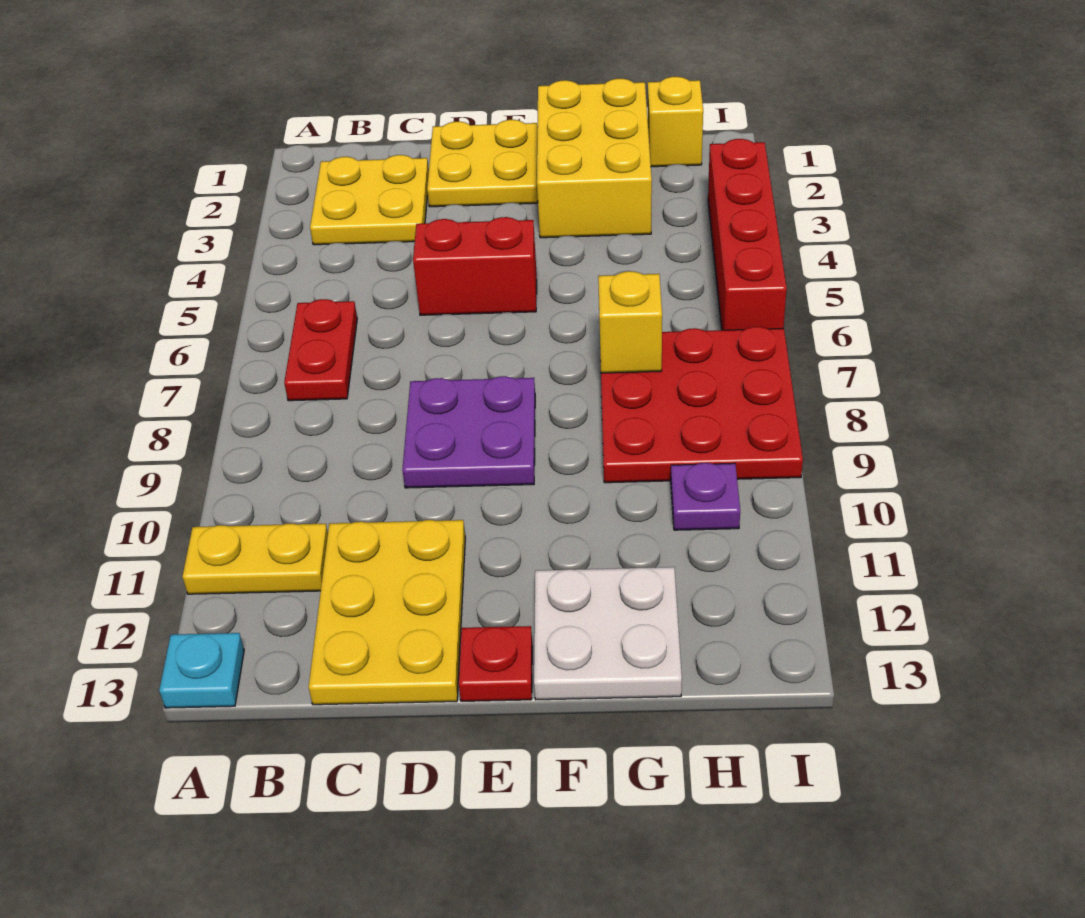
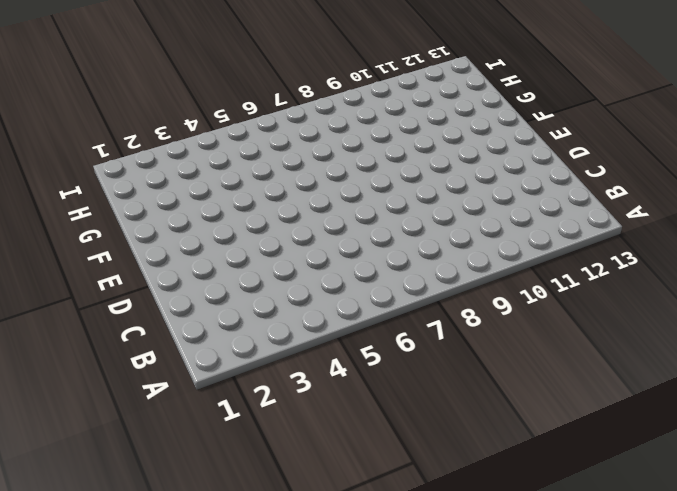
none -> yellow 1x2 plate [182,524,328,594]
none -> cyan 1x1 plate [159,633,244,708]
none -> yellow 2x2 plate [310,155,429,245]

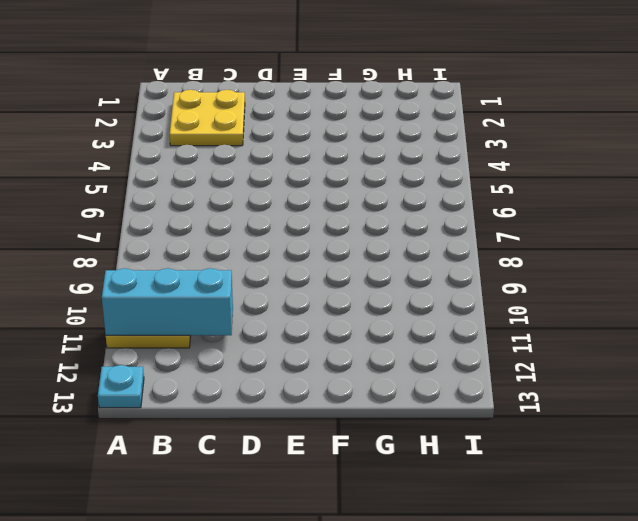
cyan 1x3 brick [102,268,233,335] -> none
none -> red 1x2 plate [284,299,357,401]
none -> yellow 2x3 plate [309,520,465,705]
none -> yellow 2x2 plate [427,120,538,207]

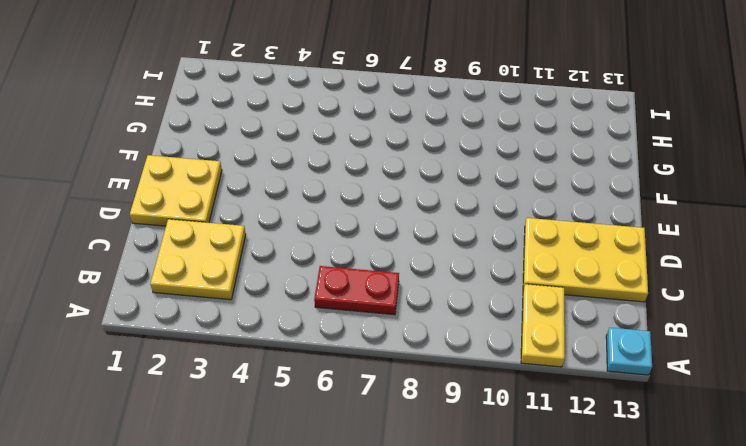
none -> red 1x2 brick [413,217,537,315]
none -> purple 2x2 plate [402,376,535,488]
none -> red 1x1 plate [459,626,532,701]

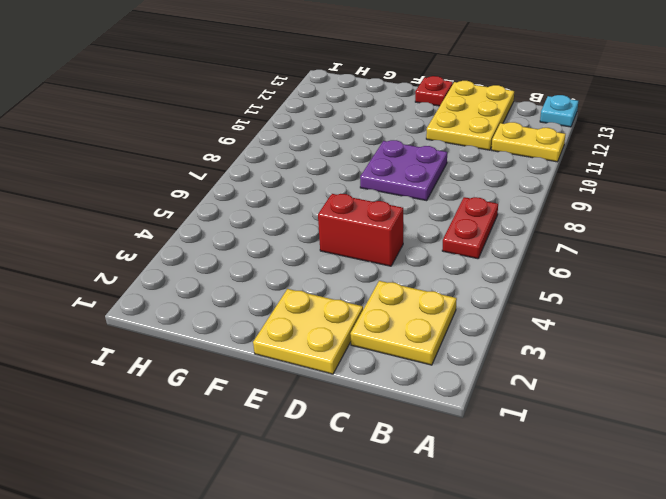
none -> yellow 2x3 brick [537,79,652,238]
none -> white 2x2 plate [534,567,682,700]
none -> red 3x3 plate [600,327,803,483]

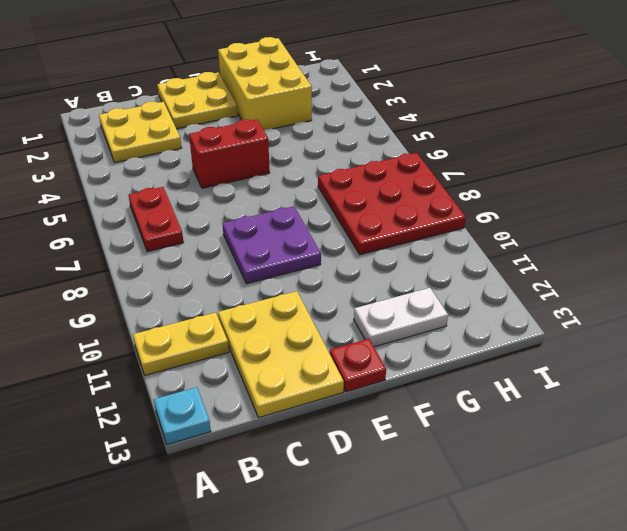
white 1x2 plate [354,288,448,347] -> white 2x2 plate [534,567,682,700]
none -> yellow 1x1 brick [648,77,703,167]
none -> purple 1x1 plate [671,463,740,530]
none -> red 1x4 brick [708,139,787,330]

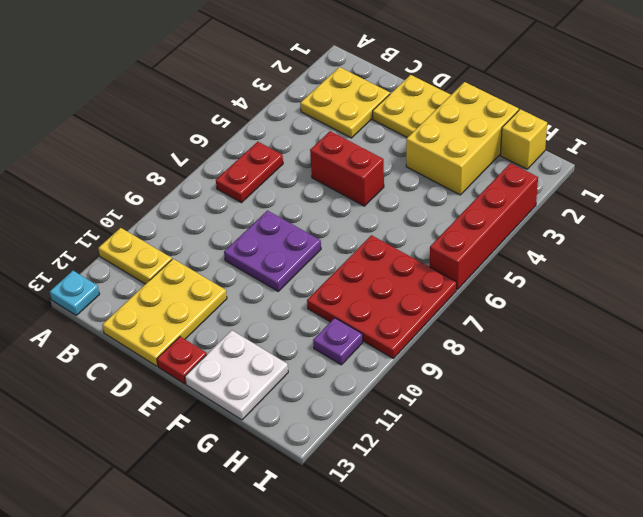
none -> yellow 1x1 brick [598,271,662,373]

